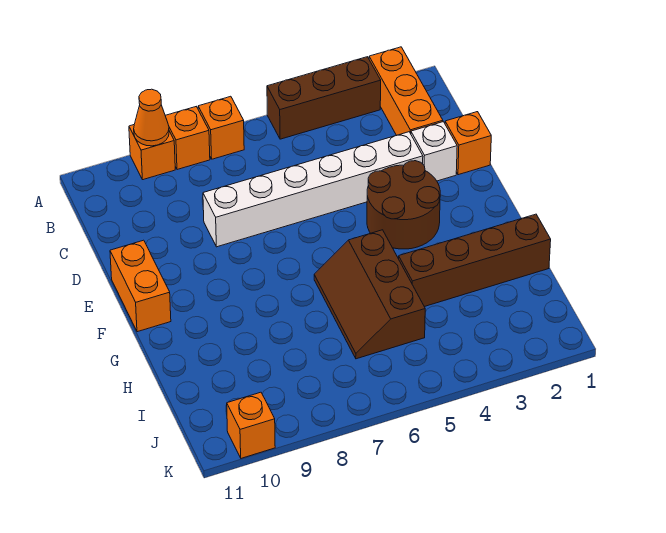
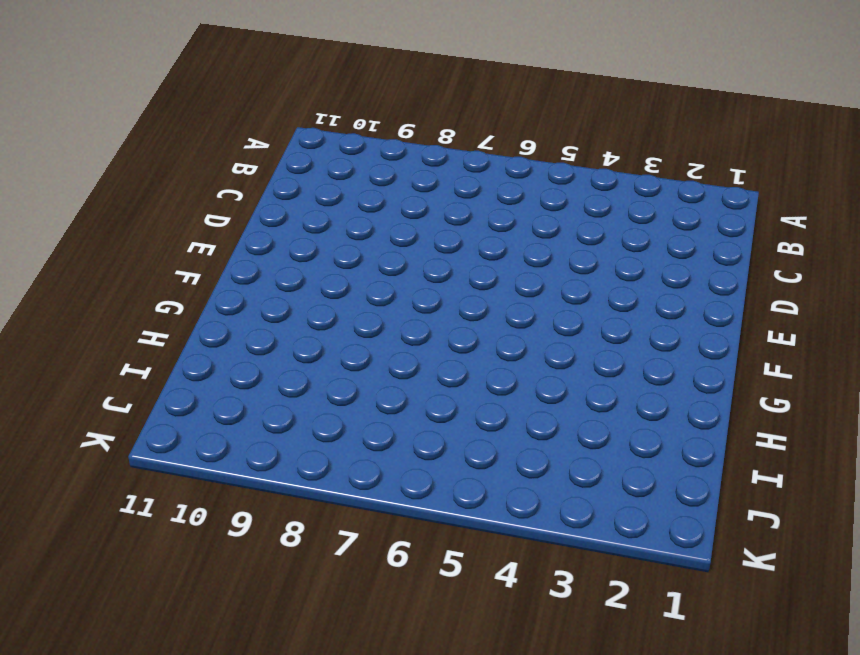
none -> orange 1x3 brick [369,47,443,135]
none -> brown 1x3 brick [267,57,381,139]
none -> orange 1x1 brick [198,96,244,159]

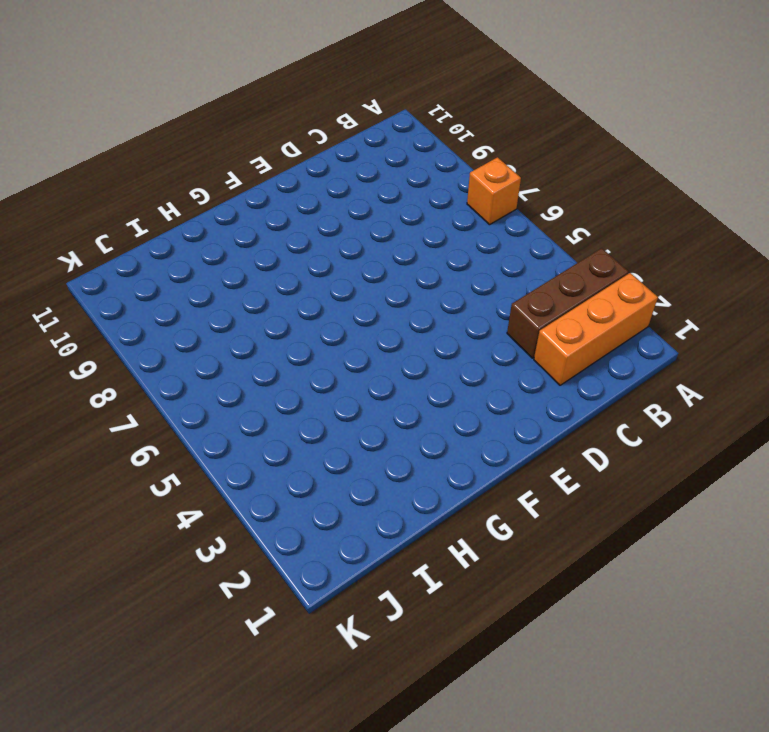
brown 1x3 brick [507,248,629,358] -> brown 1x3 brick turned to [267,57,381,139]
none -> orange 1x1 brick [165,107,210,170]
none -> orange 1x1 brick [129,125,175,180]
none -> orange 1x1 brick [445,112,491,175]

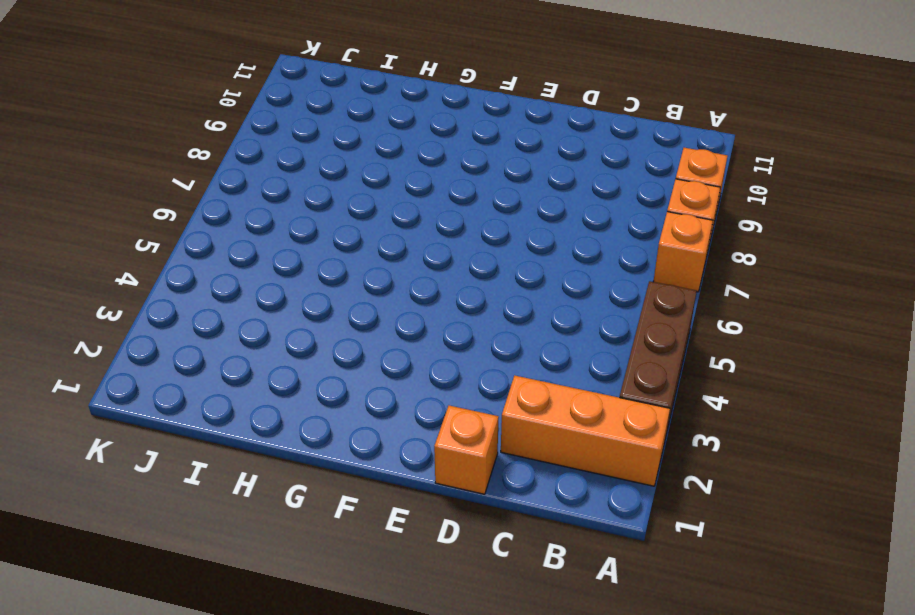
none -> white 1x1 brick [411,122,457,181]
none -> white 1x6 brick [203,132,423,247]
none -> brown 2x2 round brick [367,161,440,249]

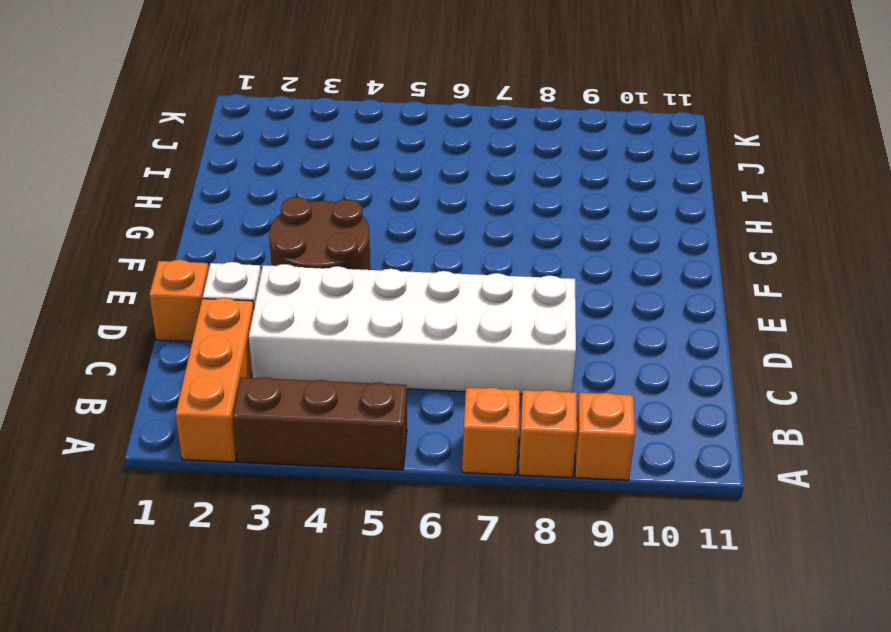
white 2x6 brick [249,264,576,394] -> white 1x6 brick [203,132,423,247]
none -> orange 1x2 brick [110,240,171,332]
none -> brown 2x3 slope [314,230,425,359]
none -> brown 1x4 brick [399,214,551,307]

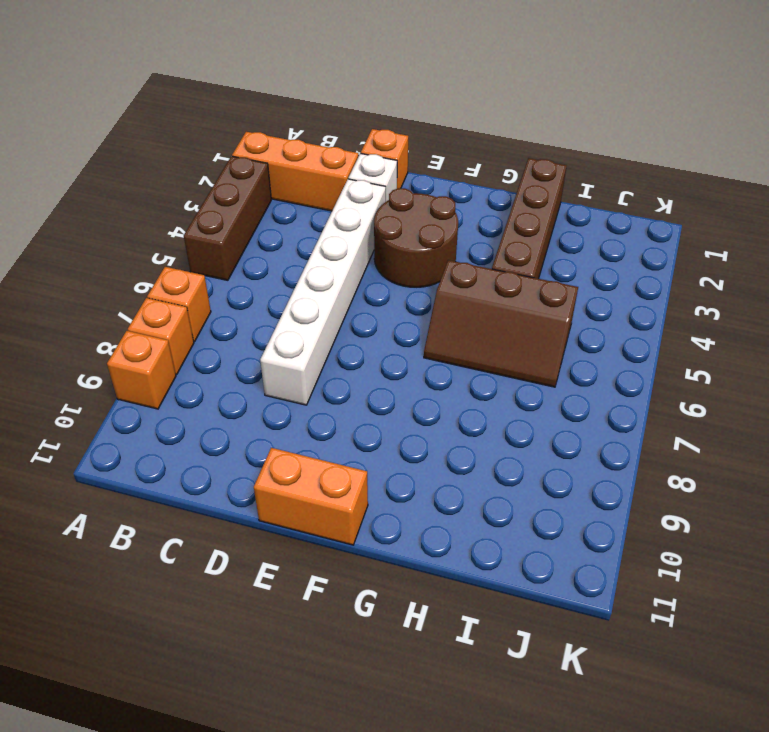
none -> orange 1x1 brick [227,392,275,458]
none -> orange 1x1 cone [134,89,169,146]

